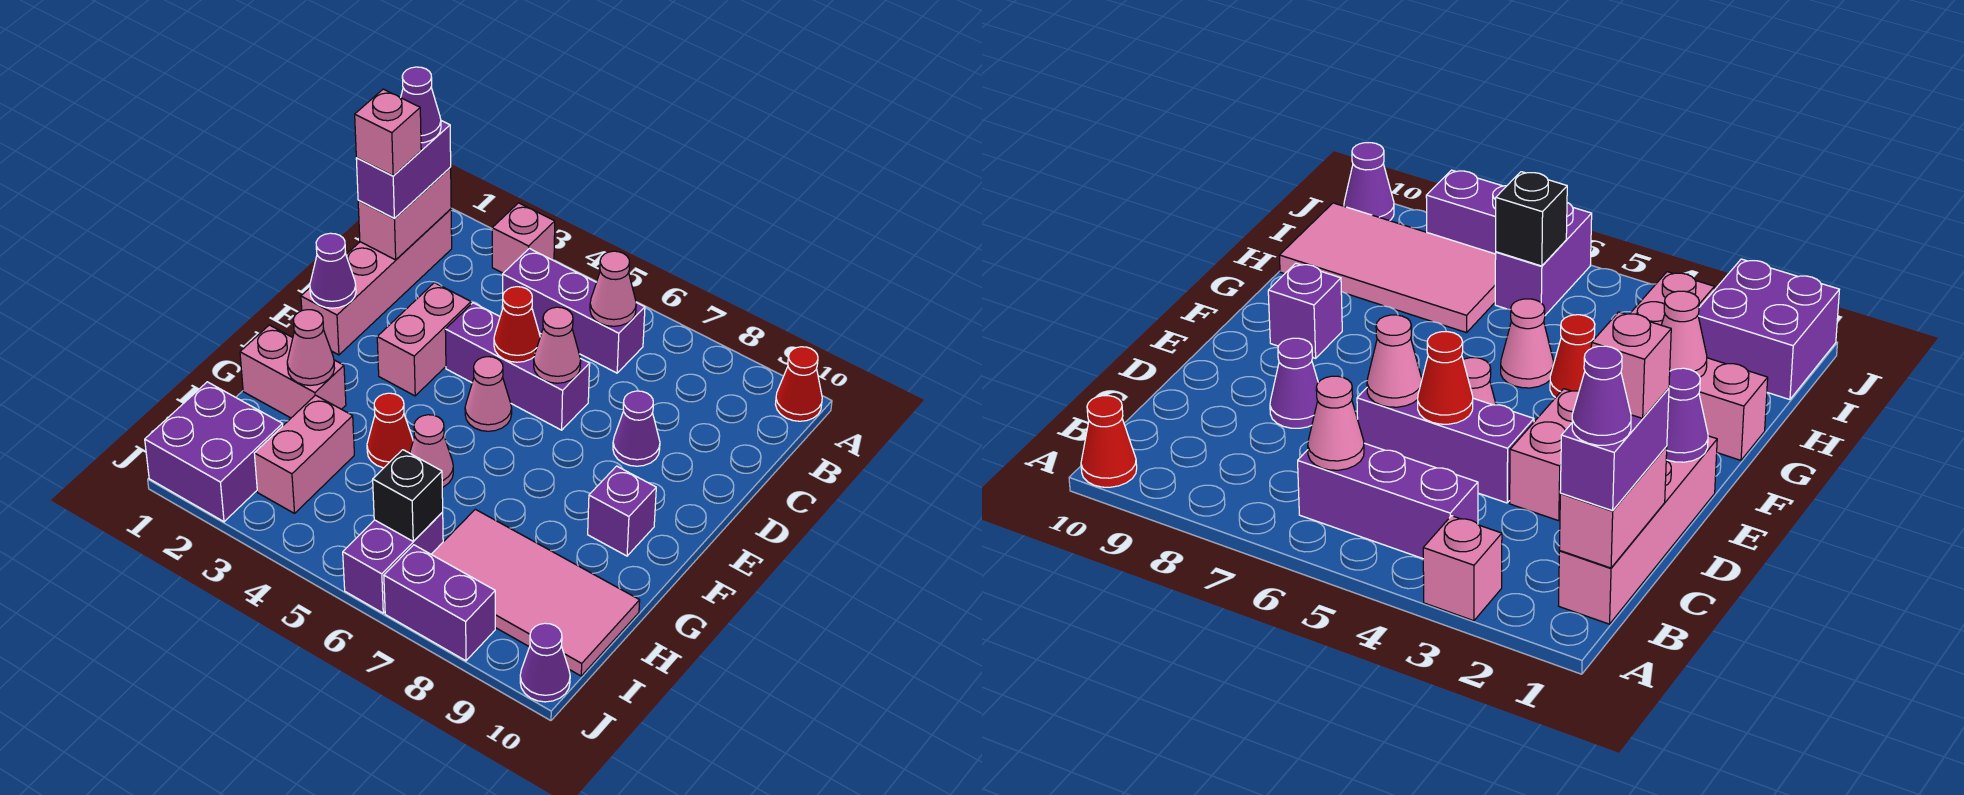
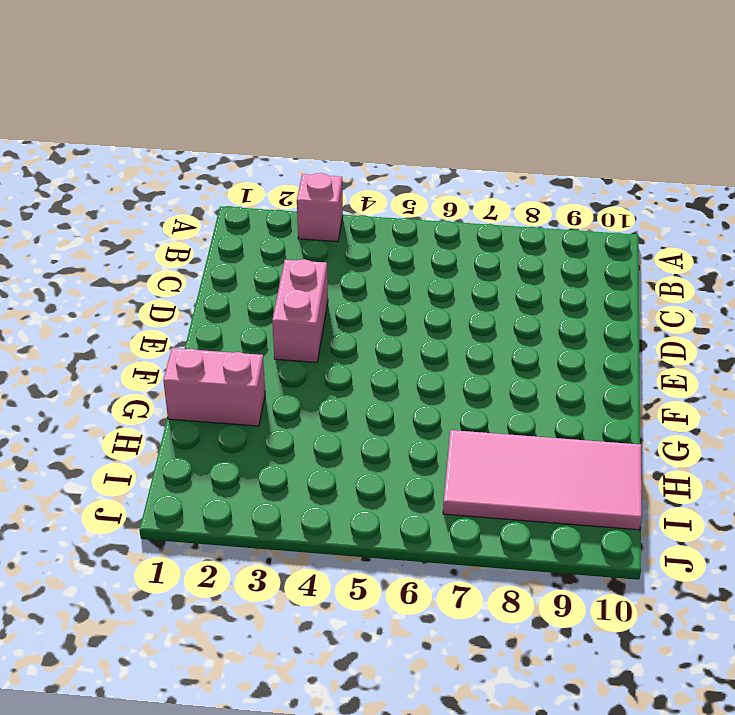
none -> red 1x1 cone [775,347,822,421]
none -> pink 1x4 brick [301,209,452,355]
none -> purple 1x3 brick [502,248,645,373]

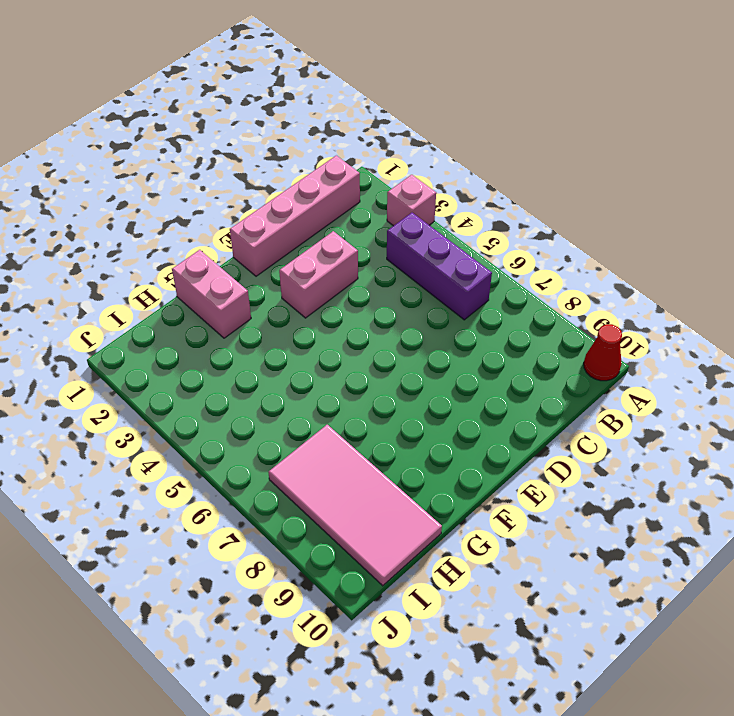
none -> purple 1x3 brick [445,303,590,430]
none -> purple 1x1 cone [613,391,660,466]
none -> pink 1x1 cone [465,357,512,431]

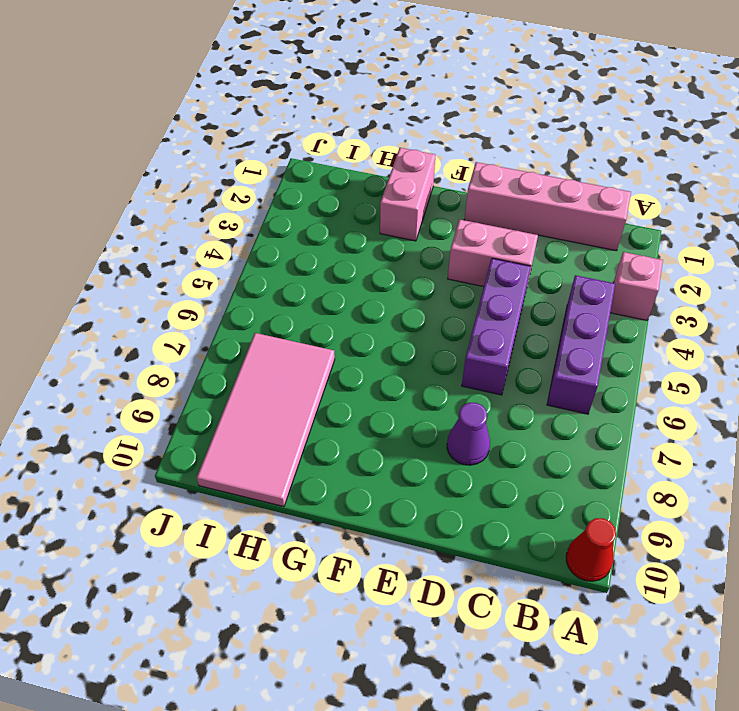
none -> pink 1x1 cone [465,357,512,431]
none -> purple 1x1 brick [588,466,656,556]
none -> red 1x1 cone [367,393,413,468]

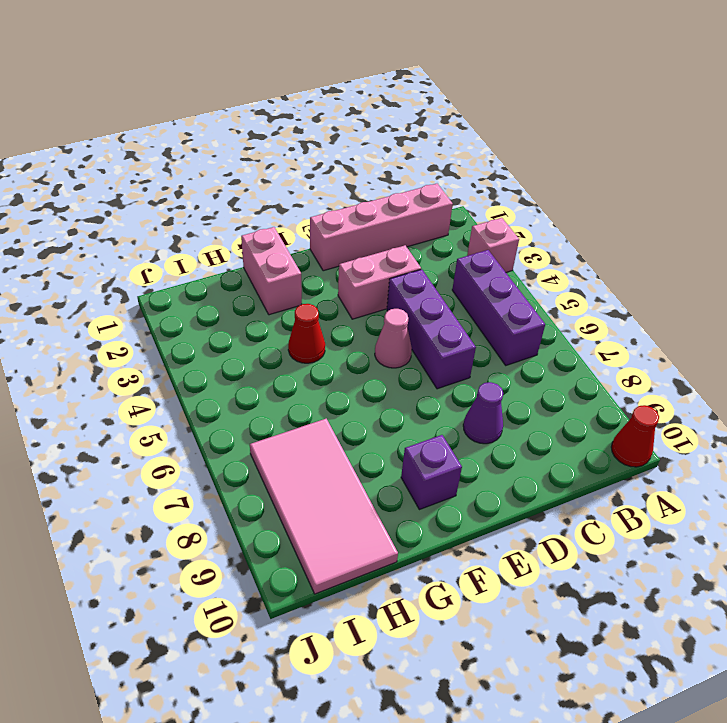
none -> pink 1x1 cone [410,415,453,487]
none -> pink 1x2 brick [254,395,354,513]
none -> purple 2x2 brick [145,382,283,522]

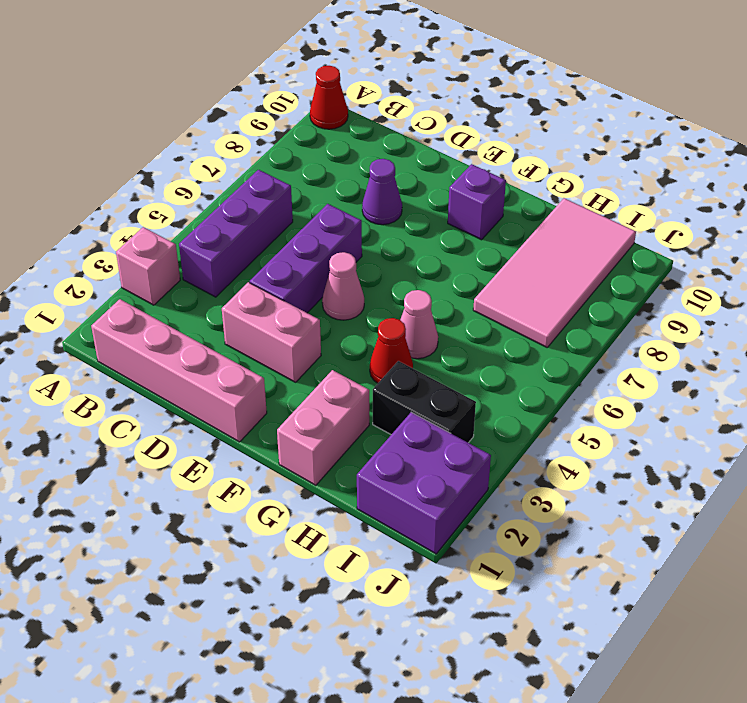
black 1x2 brick [373,361,476,443] -> pink 1x2 brick [254,395,354,513]
none -> purple 1x2 brick [343,512,443,613]
none -> purple 1x2 brick [384,545,495,661]
none -> purple 1x1 cone [520,623,570,702]

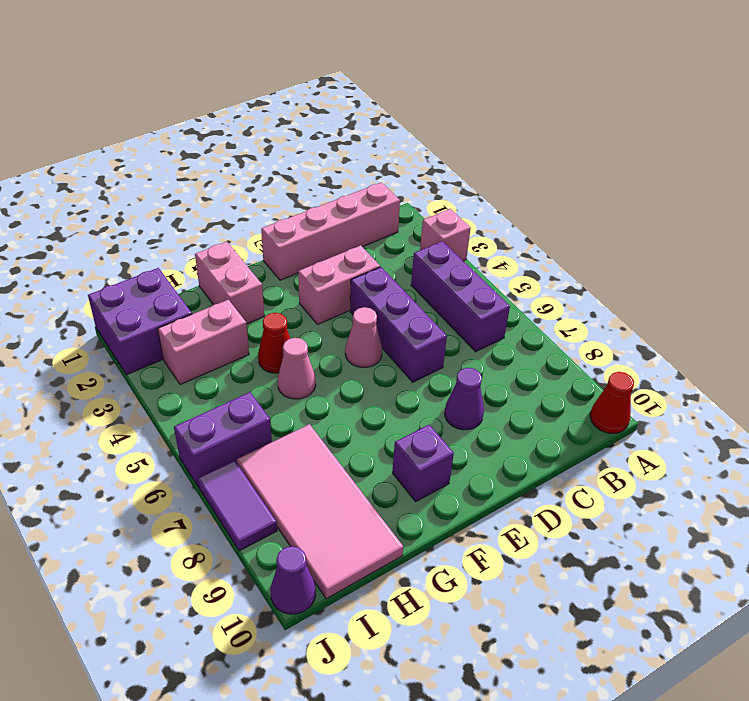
purple 1x2 tile [197,460,277,551] -> purple 1x2 brick [384,545,495,661]
none -> pink 1x2 brick [358,168,451,260]
none -> pink 1x1 cone [590,251,636,326]
none -> red 1x1 cone [494,287,540,362]

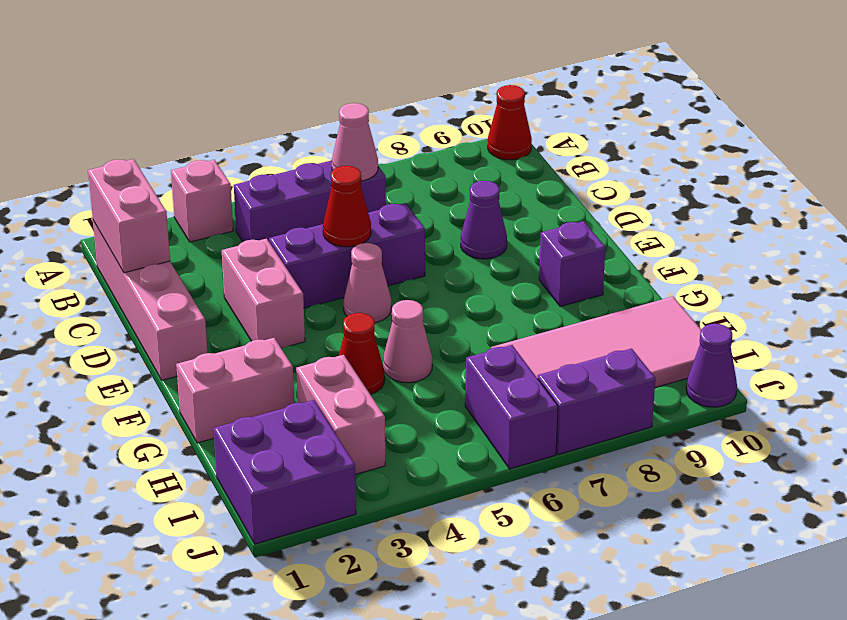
none -> pink 1x1 cone [534,307,581,383]
none -> purple 1x1 cone [310,233,356,308]
none -> pink 1x1 cone [287,310,335,385]

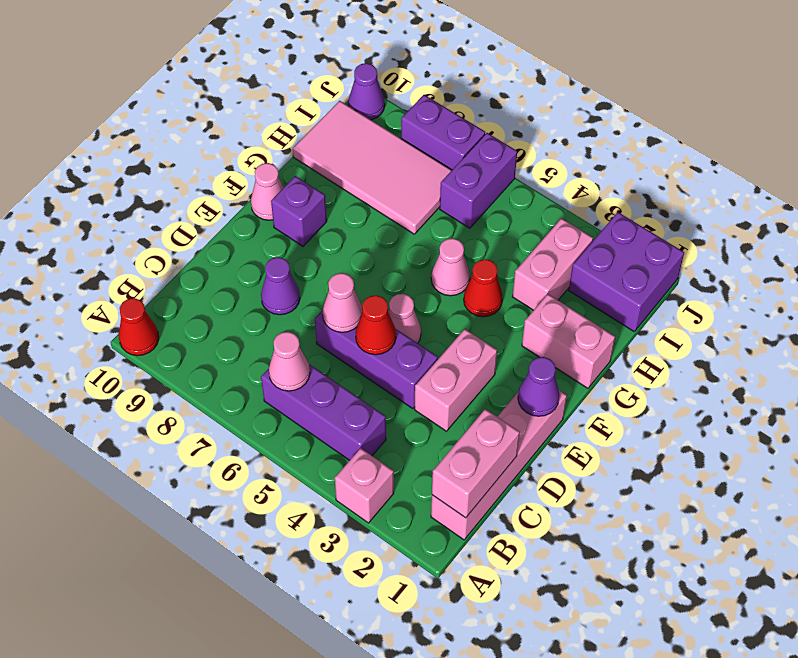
pink 1x1 cone [251,163,283,220] -> pink 1x1 cone moved to [287,310,335,385]
none -> black 1x1 brick [373,450,443,541]
none -> purple 1x2 brick [356,121,451,218]
none -> purple 1x1 cone [401,67,441,143]

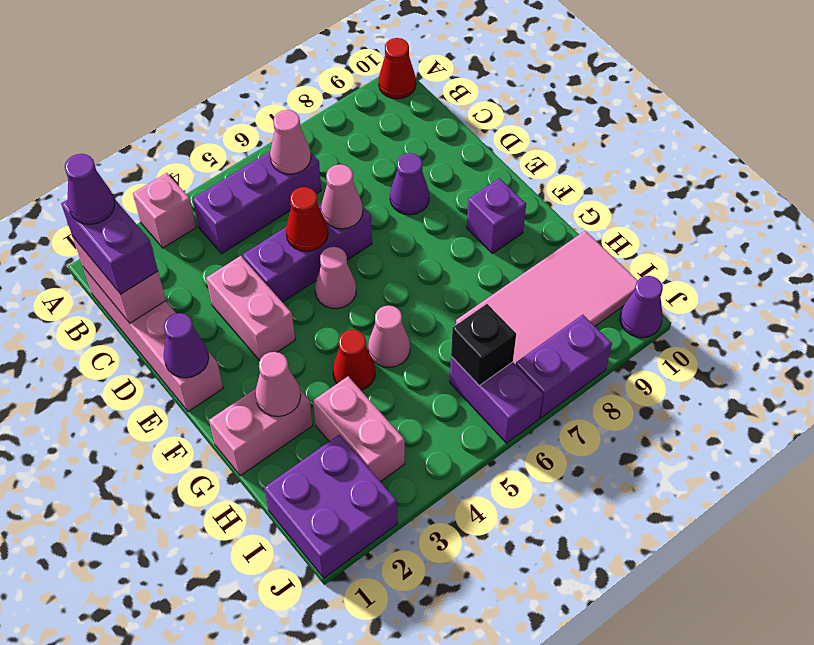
none -> pink 1x1 brick [355,89,421,176]

